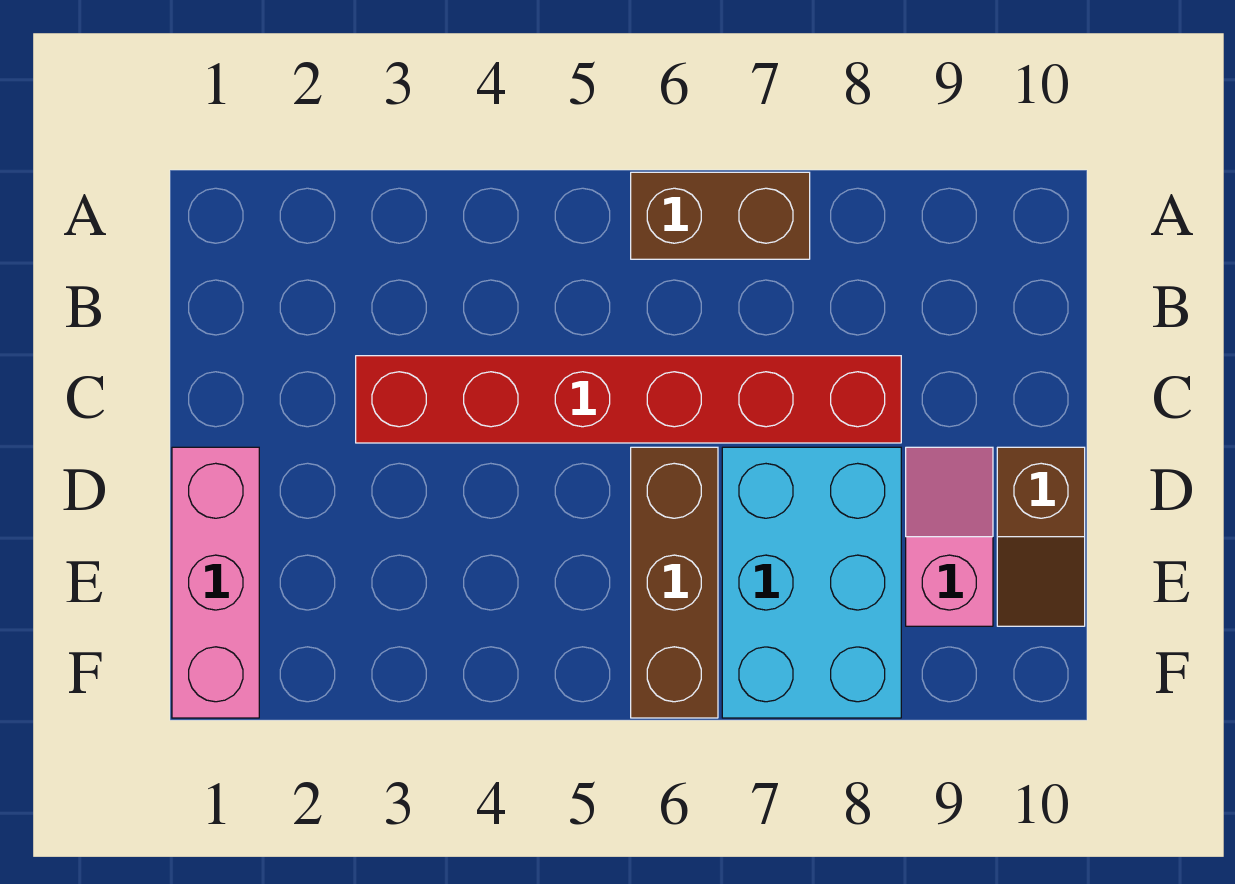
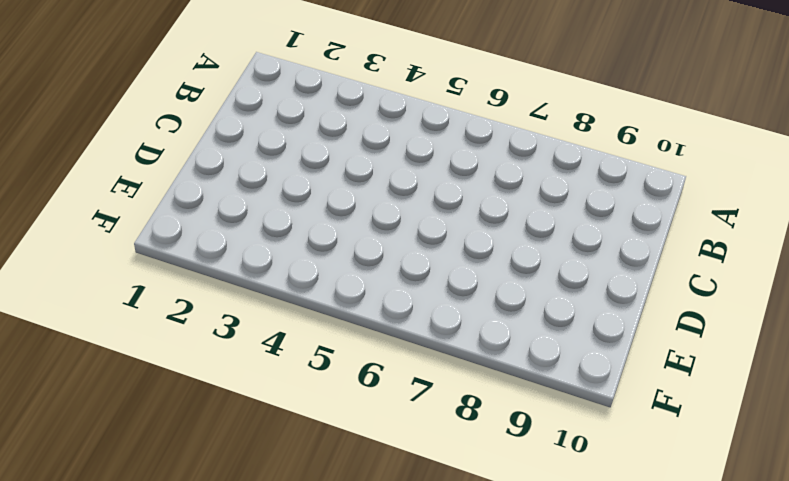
none -> brown 1x2 brick [631,172,810,259]
none -> red 1x6 brick [356,356,901,443]

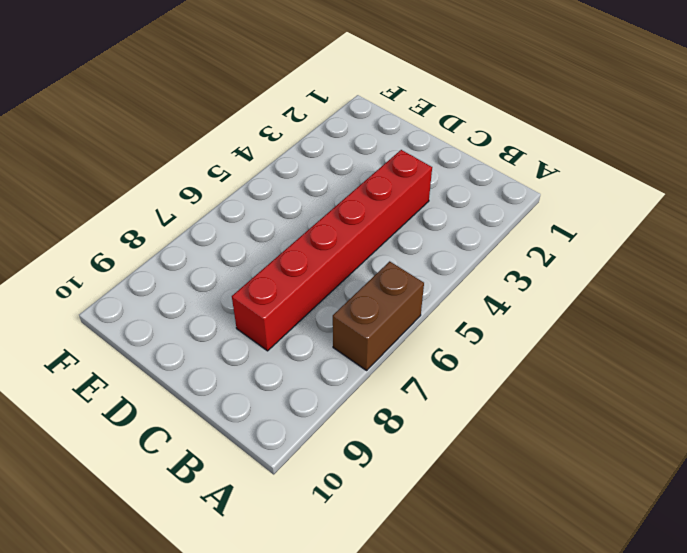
none -> pink 1x3 brick [172,447,259,718]
none -> brown 1x3 brick [631,447,718,718]

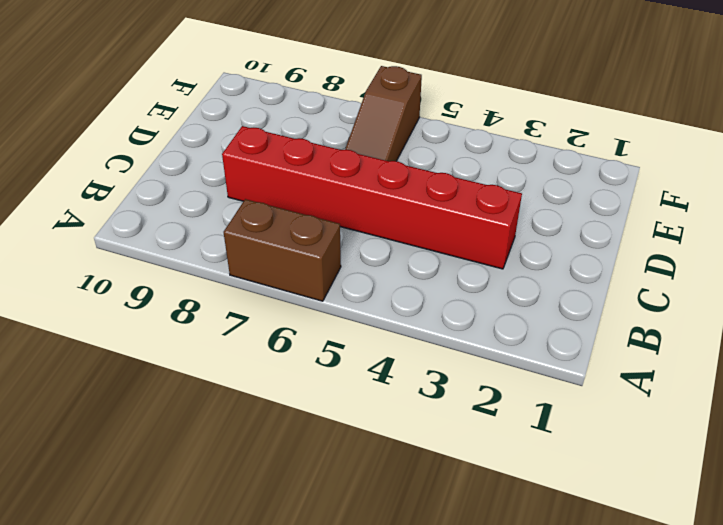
brown 1x3 slope [345,66,422,161] -> brown 1x3 brick [631,447,718,718]
none -> pink 1x3 brick [172,447,259,718]
none -> cyan 2x3 brick [722,447,901,718]

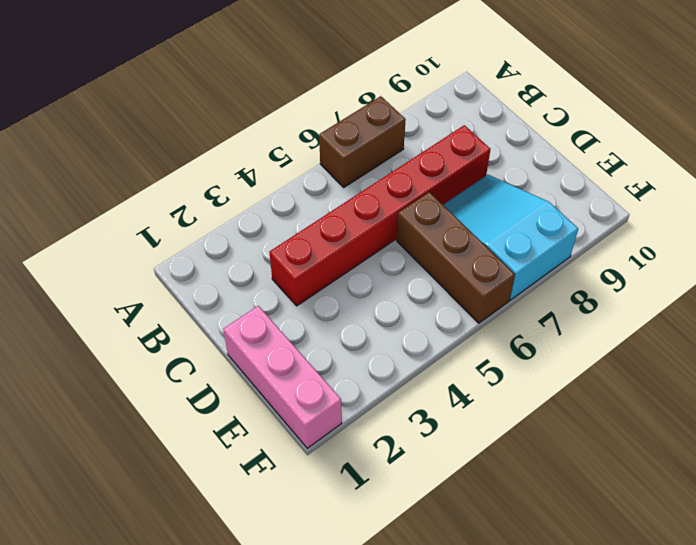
cyan 2x3 slope [443,175,578,300] -> cyan 2x3 brick [722,447,901,718]
none -> pink 1x2 slope [906,447,993,626]
none -> brown 1x2 slope [997,447,1085,626]

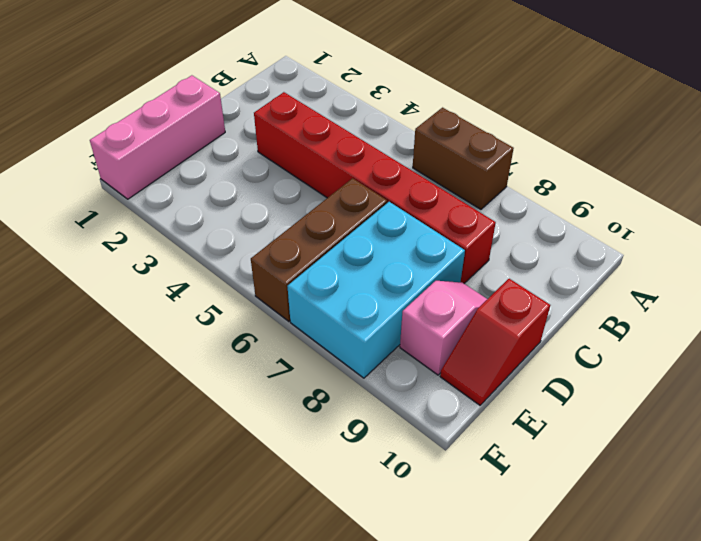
red 1x2 slope [440,279,550,405] -> brown 1x2 slope [997,447,1085,626]

